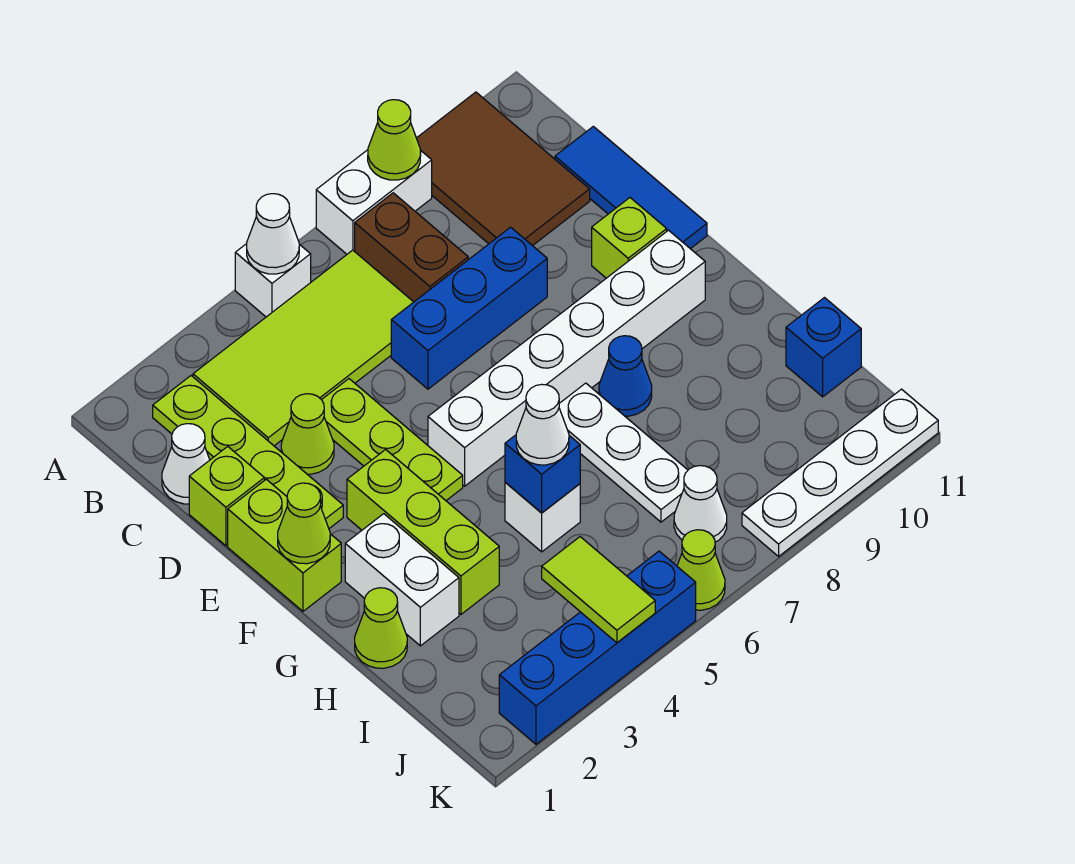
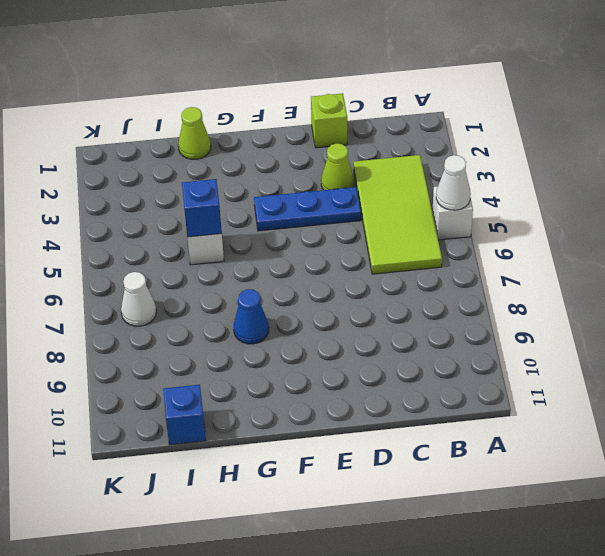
blue 1x3 plate [254,187,361,231] -> lime 1x3 plate [322,379,463,501]
none -> white 1x2 brick [316,150,432,254]
none -> brown 2x3 tile [417,92,590,246]
none -> lime 1x4 plate [153,376,343,528]
none -> brown 1x2 brick [355,193,468,302]

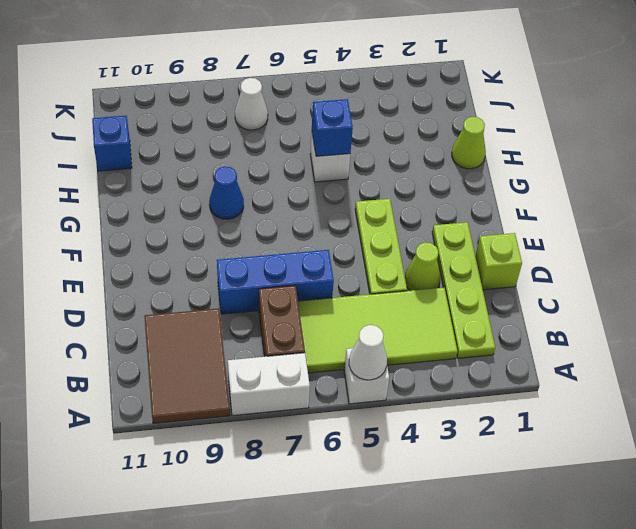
none -> white 1x1 cone [162,424,210,504]
none -> blue 1x3 tile [555,126,707,249]
none -> lime 1x2 brick [228,479,341,611]
none -> lime 1x1 brick [592,198,667,278]

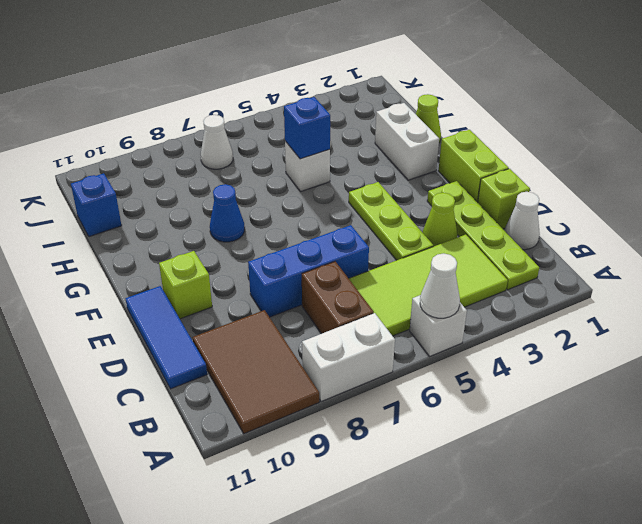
none -> lime 1x3 brick [347,450,499,614]
none -> white 1x6 brick [428,230,705,486]
none -> white 1x3 plate [559,383,688,522]
none -> blue 1x4 brick [499,551,696,744]

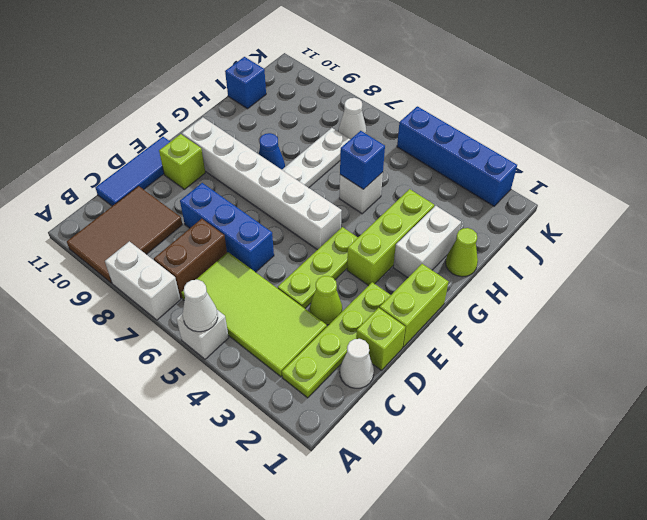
none -> lime 1x1 cone [677,530,725,610]
none -> white 1x4 plate [742,389,938,556]
none -> lime 1x1 cone [368,100,421,180]
none -> lime 1x1 cone [278,483,330,564]

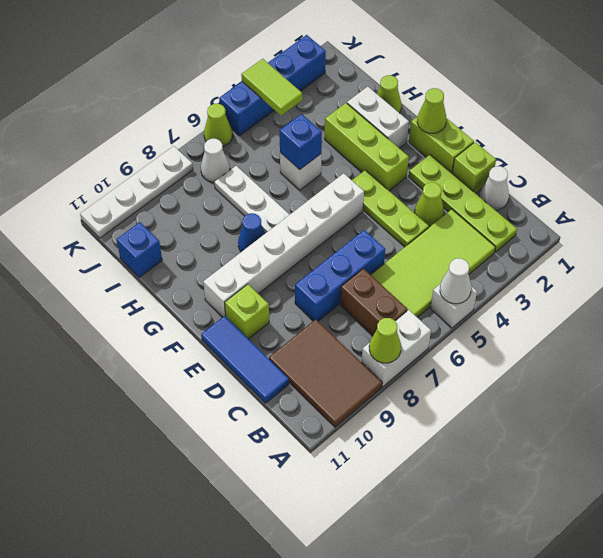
none -> white 1x1 cone [516,384,569,465]

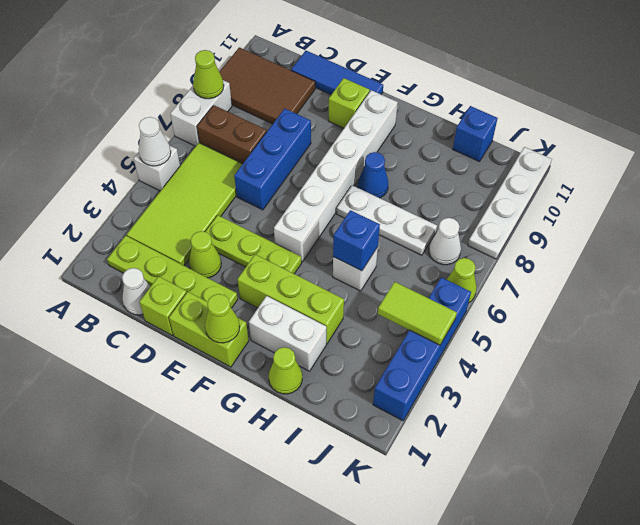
none -> white 1x1 cone [516,384,569,465]

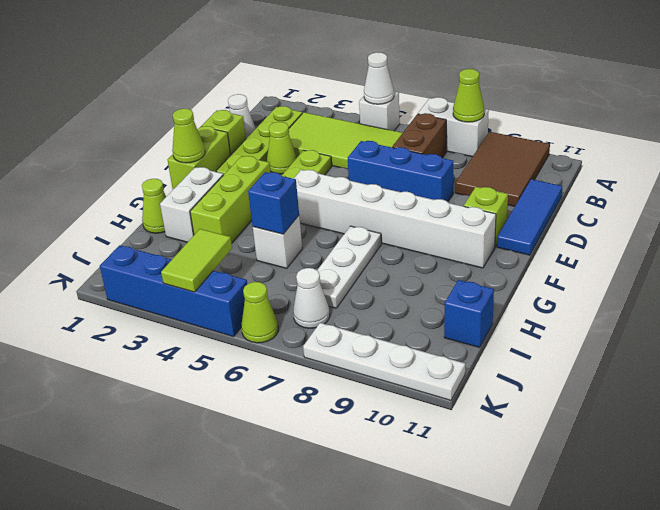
none -> blue 1x1 cone [599,336,652,416]
none -> white 1x1 cone [516,384,569,465]

